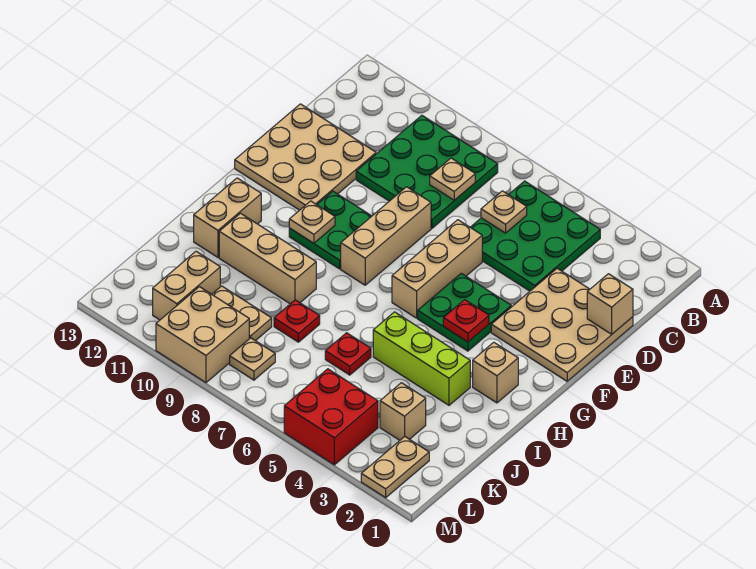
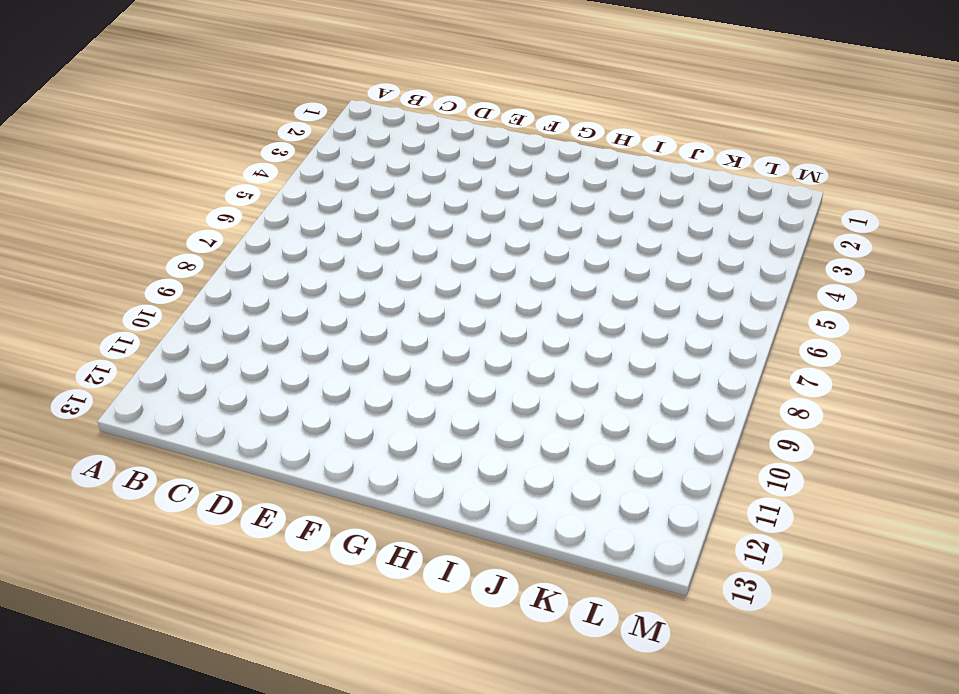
none -> green 3x3 plate [470,181,600,291]
none -> green 3x3 plate [356,116,498,228]
none -> tan 3x3 plate [491,268,633,381]

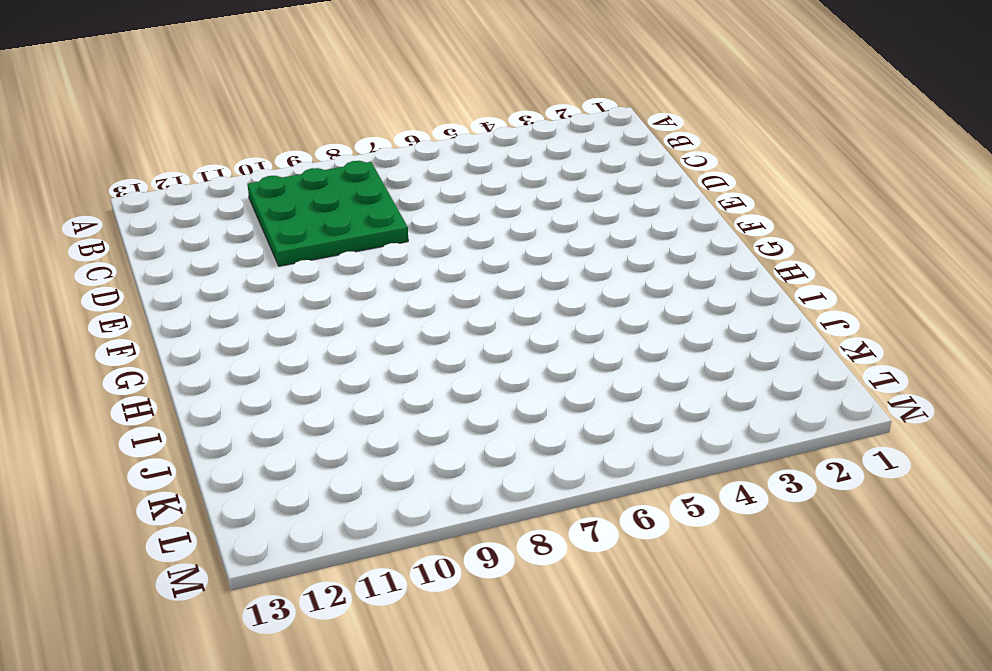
none -> green 3x3 plate [470,181,600,291]
none -> tan 3x3 plate [491,268,633,381]
none -> tan 3x3 plate [235,104,376,210]

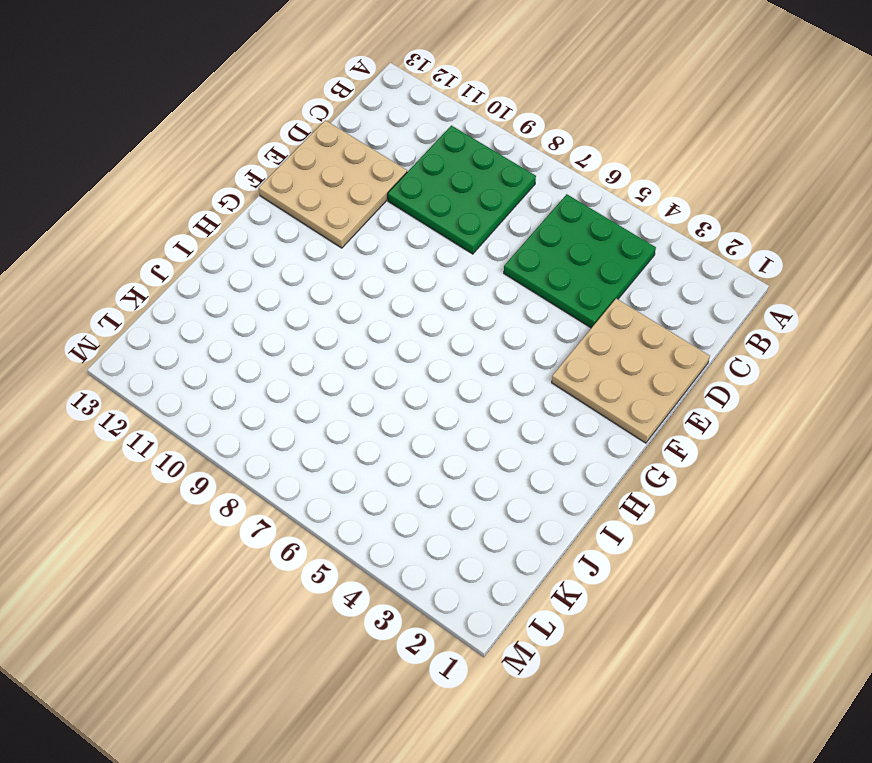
none -> tan 1x3 brick [392,220,482,318]
none -> tan 1x3 brick [341,187,431,285]
none -> green 2x2 plate [418,273,511,351]

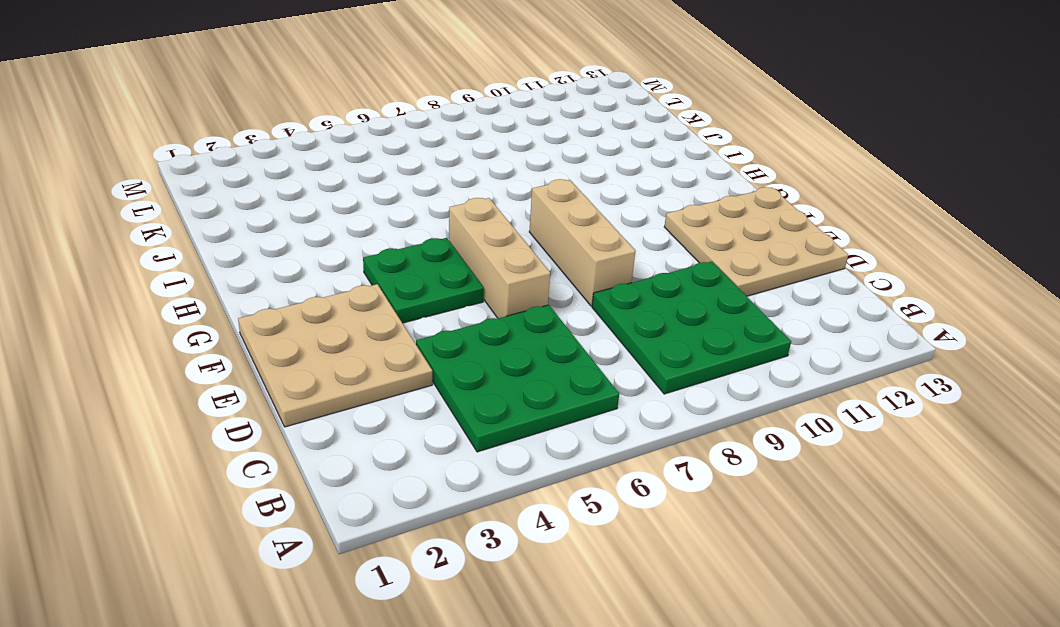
none -> green 2x2 plate [289,191,371,269]
none -> tan 1x1 brick [473,342,518,403]
none -> tan 1x2 brick [194,178,261,257]

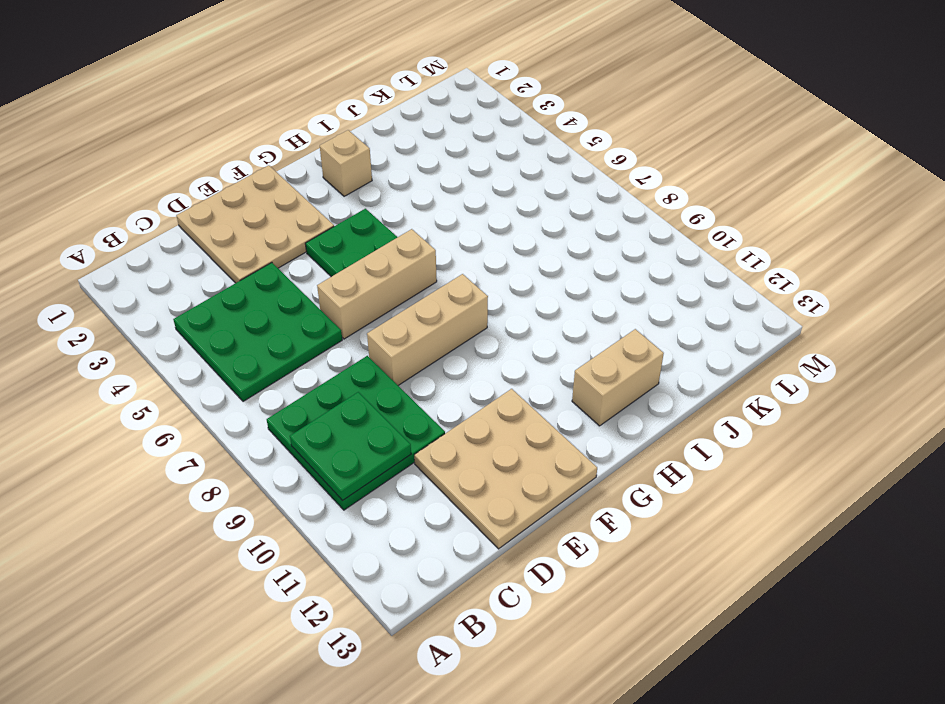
green 2x2 plate [290,392,411,500] -> green 2x2 plate moved to [289,191,371,269]
none -> lime 1x3 brick [373,312,470,405]
none -> tan 1x3 brick [219,213,316,304]
none -> red 1x1 plate [325,333,371,375]

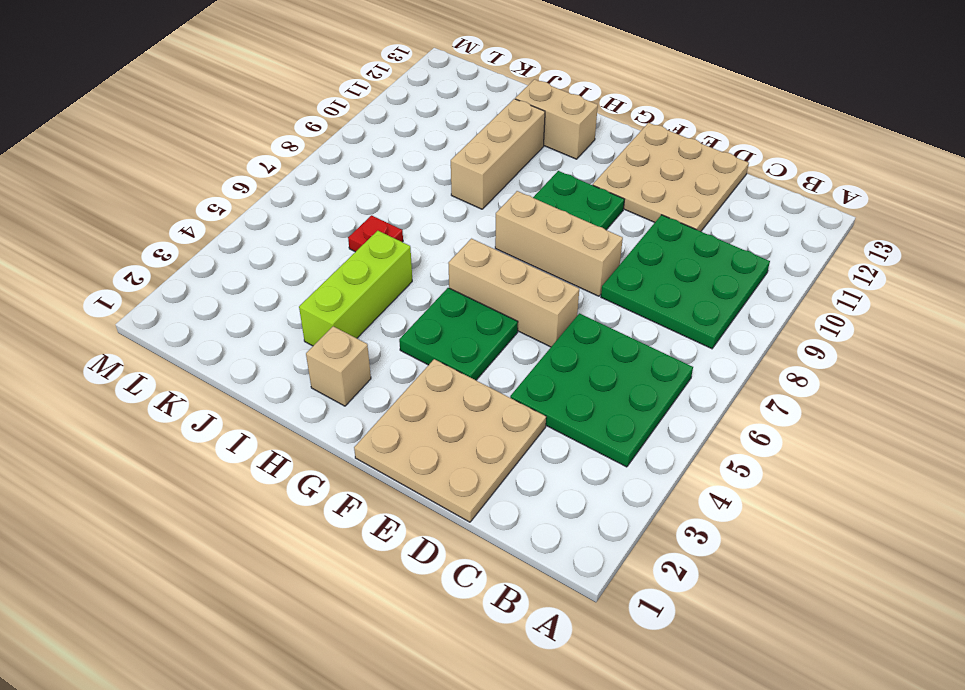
none -> red 1x1 plate [274,300,320,342]
none -> tan 1x1 brick [380,383,426,440]
none -> tan 1x2 plate [212,286,272,341]

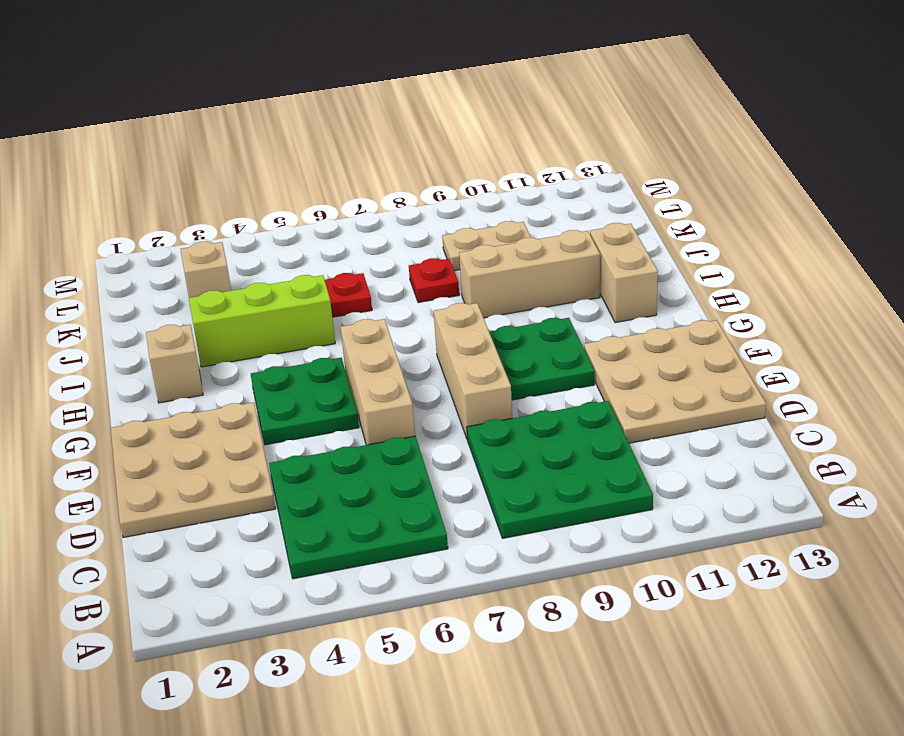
none -> tan 1x2 brick [153,251,220,320]
none -> tan 1x2 plate [361,437,429,498]
none -> red 2x2 brick [284,369,378,465]

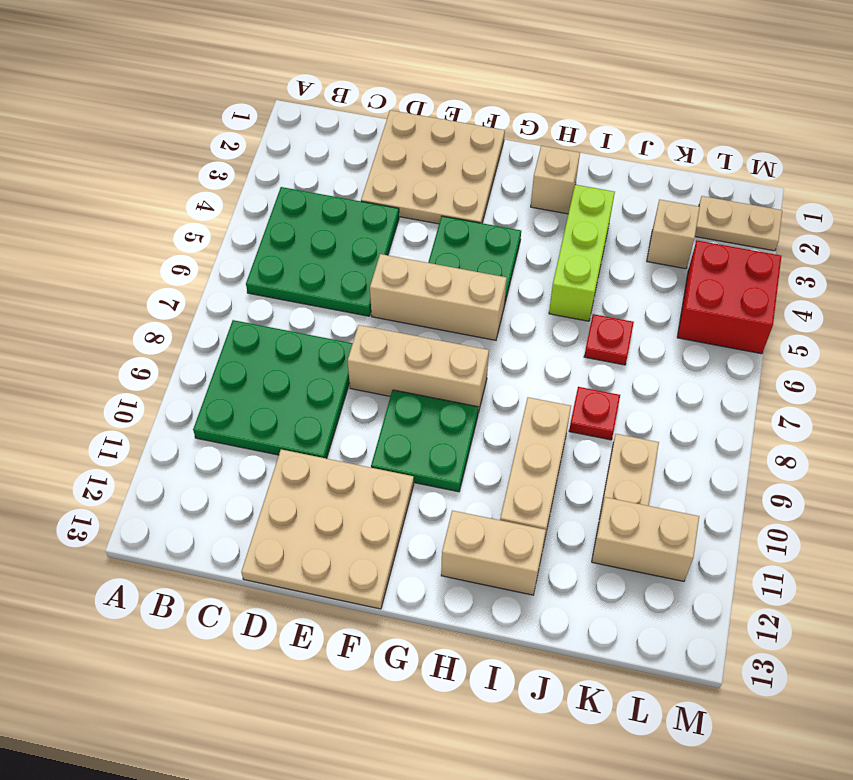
none -> tan 1x1 plate [230,338,275,380]
none -> tan 2x2 brick [156,287,249,382]
none -> tan 1x1 plate [481,191,527,233]

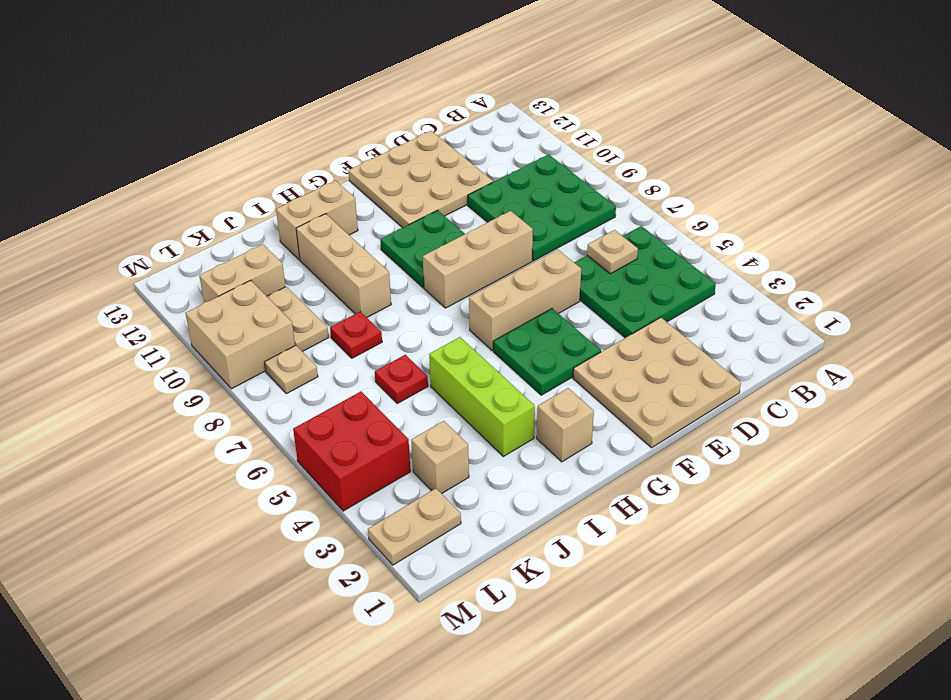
none -> tan 1x1 plate [430,158,475,200]
none -> tan 1x1 brick [587,274,633,334]
none -> red 1x1 plate [443,300,489,342]

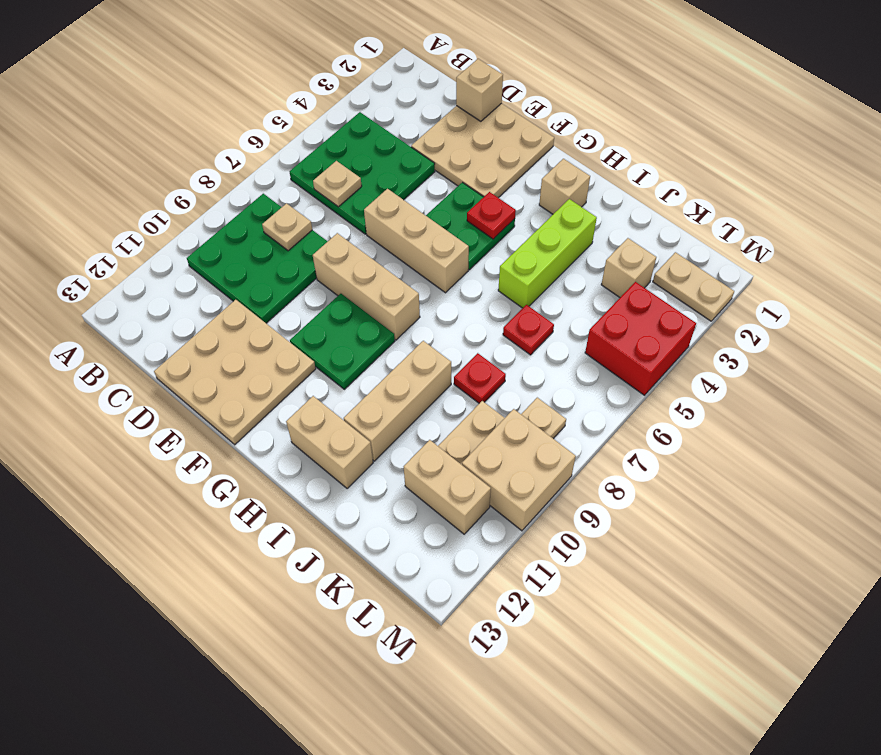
none -> tan 1x1 plate [289,201,335,243]

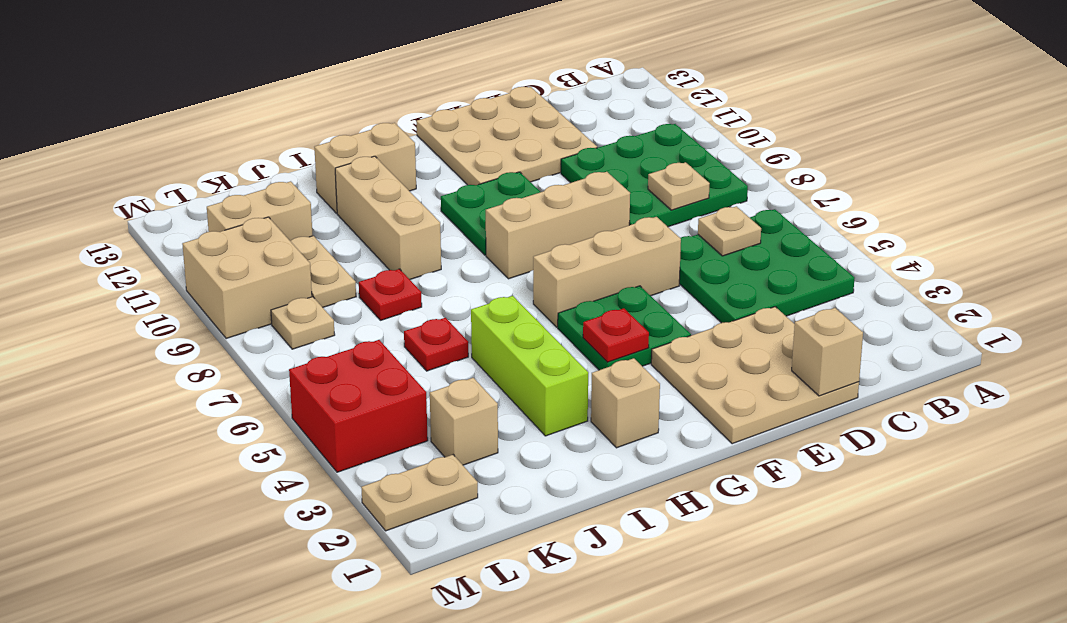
none -> tan 1x1 plate [289,201,335,243]

